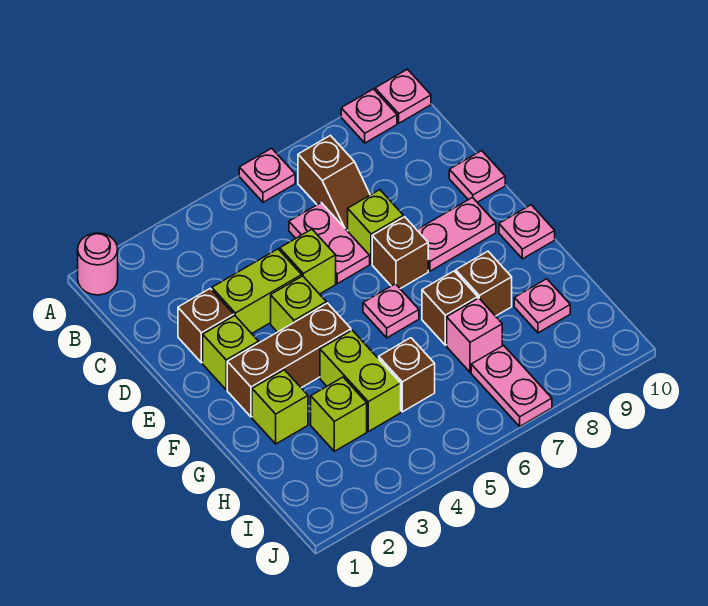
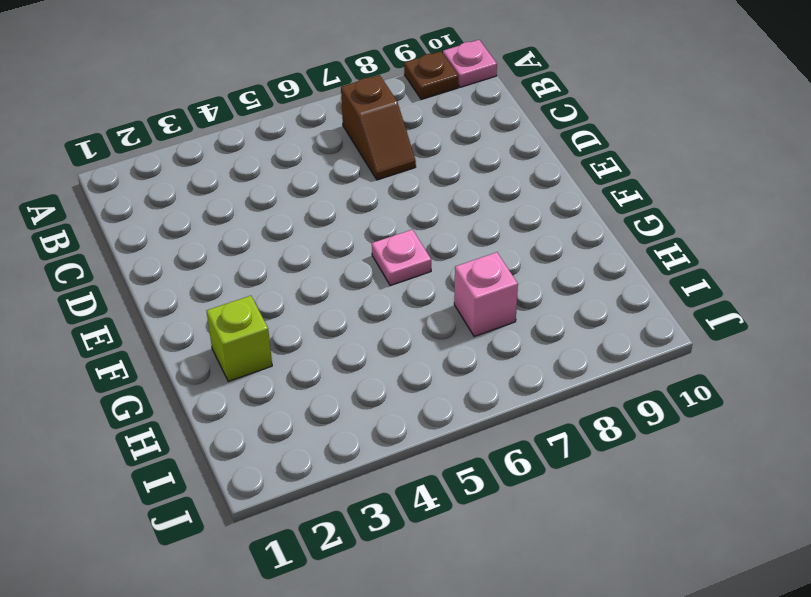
brown 1x1 plate [404,51,458,99] -> pink 1x1 plate [341,89,397,143]
none -> pink 1x1 round brick [78,233,118,295]
none -> pink 1x1 plate [239,148,295,202]
none -> pink 1x2 plate [289,203,370,284]

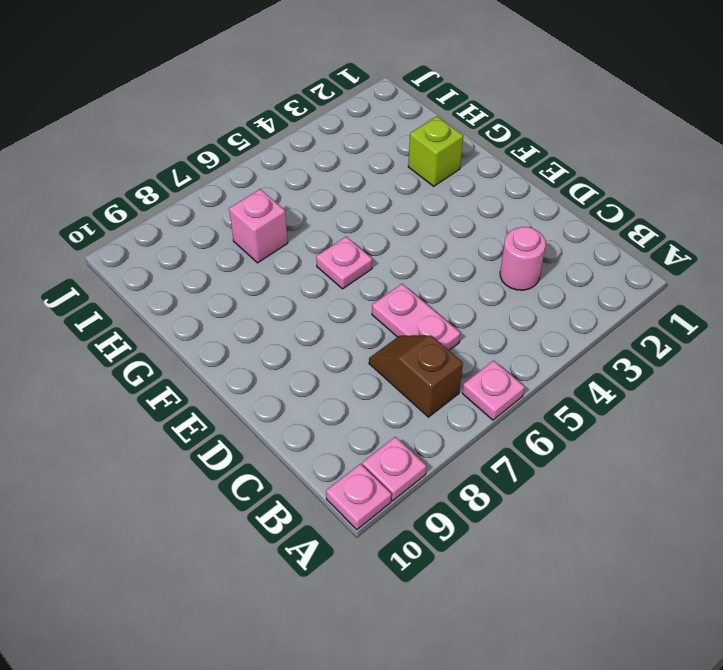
pink 1x1 round brick [500,227,546,290] -> pink 1x1 round brick moved to [78,233,118,295]
none -> brown 1x1 brick [178,289,234,363]
none -> lime 1x2 brick [212,249,302,334]
none -> lime 1x1 brick [280,229,336,294]

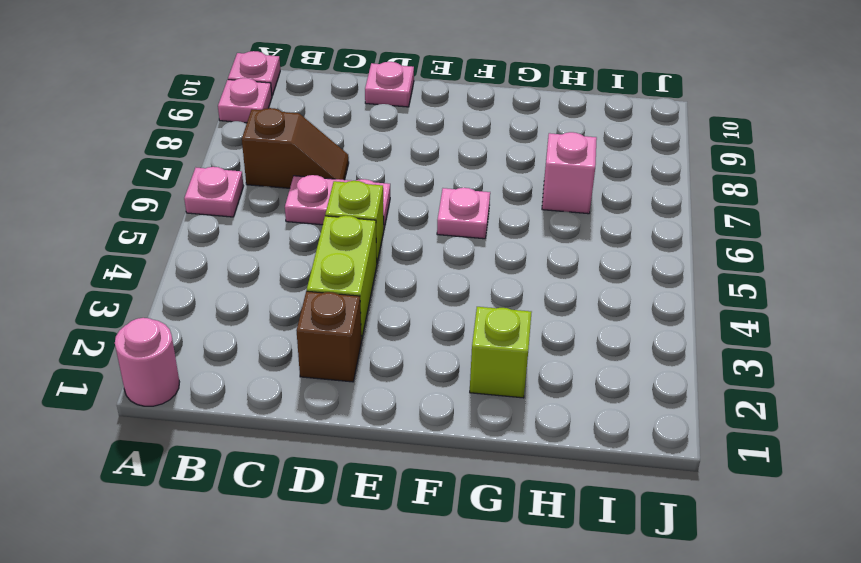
none -> lime 1x1 brick [348,190,403,264]
none -> lime 1x1 brick [203,316,259,390]
none -> lime 1x1 brick [271,276,326,332]

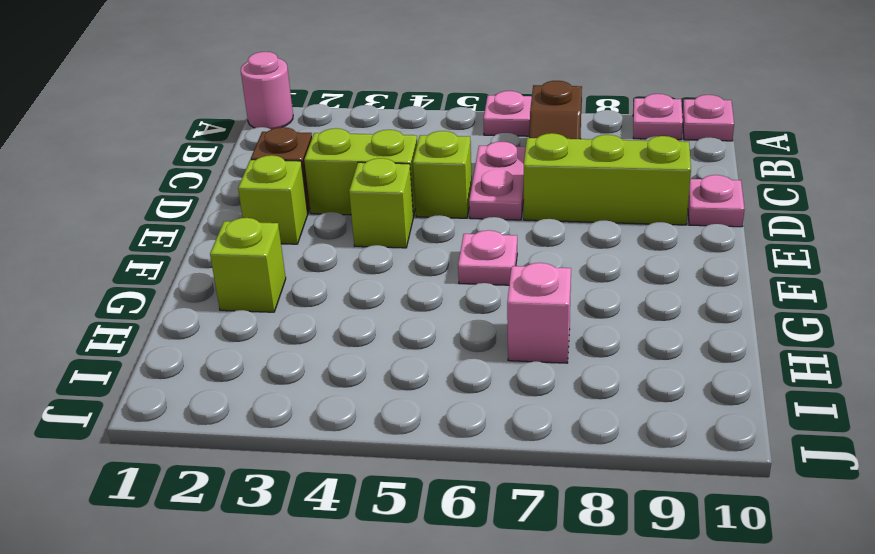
lime 1x3 brick [524,133,691,225] -> lime 1x1 brick [348,190,403,264]
none -> brown 1x1 brick [372,217,428,289]
none -> pink 1x2 plate [417,198,496,271]
none -> brown 1x3 brick [227,303,351,417]

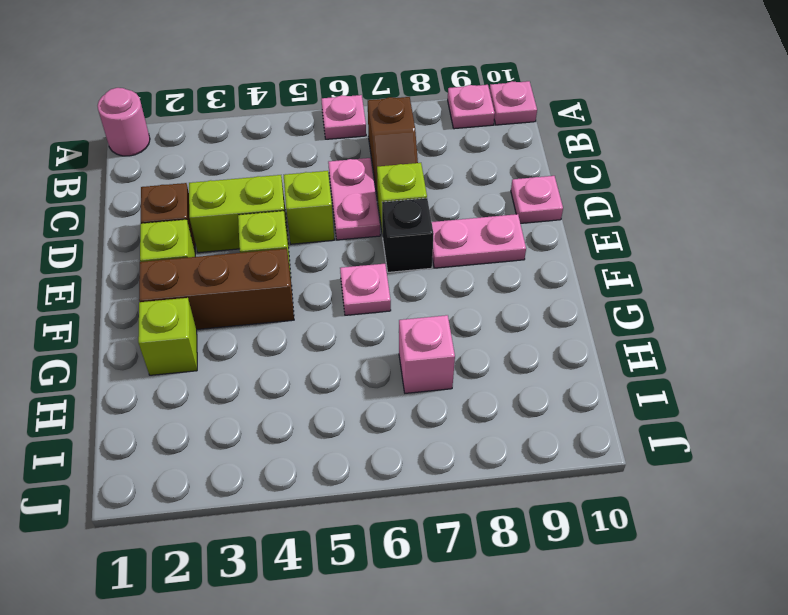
black 1x1 brick [382,198,434,272] -> brown 1x1 brick [372,217,428,289]
none -> pink 1x1 plate [499,205,555,259]
none -> lime 1x2 brick [320,330,401,432]
none -> brown 1x1 brick [422,271,478,345]

